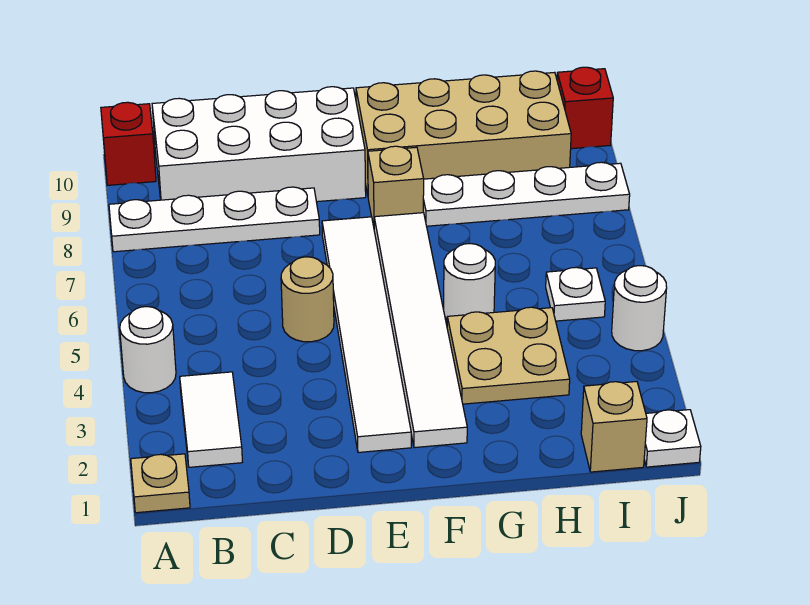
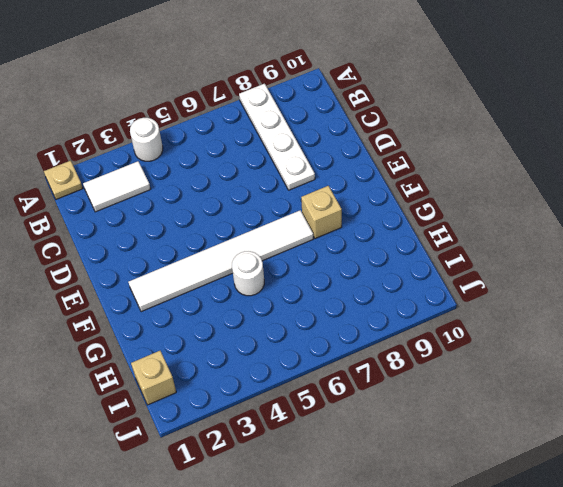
none -> red 1x1 brick [101,102,156,185]
none -> white 2x4 brick [152,87,366,202]
none -> tan 1x1 round brick [281,257,334,342]

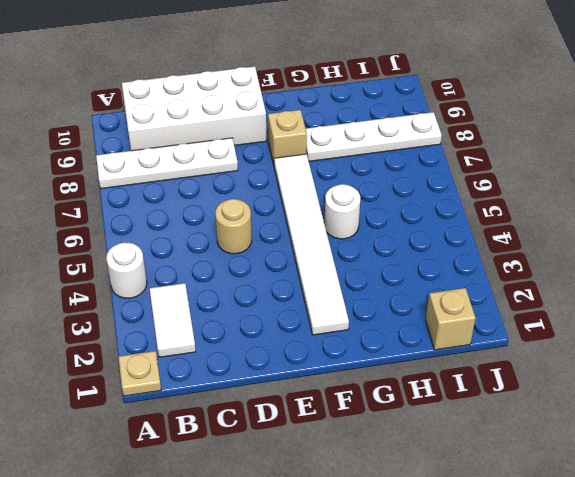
none -> red 1x1 brick [101,102,156,185]
none -> white 1x6 tile [322,217,411,452]
none -> tan 2x4 brick [356,71,571,195]

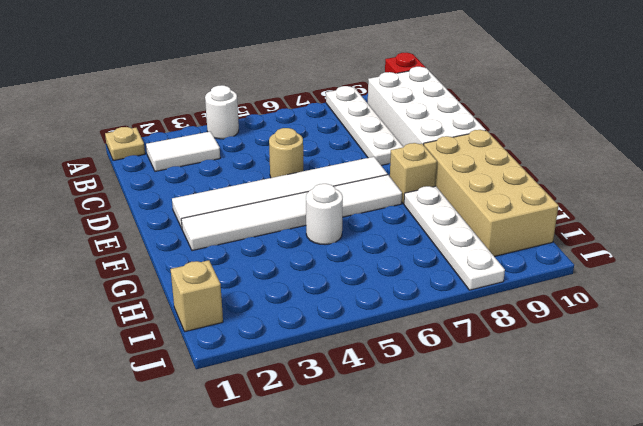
none -> tan 2x2 plate [447,307,570,404]
none -> white 1x1 plate [546,267,605,321]
none -> white 1x1 plate [644,410,701,467]

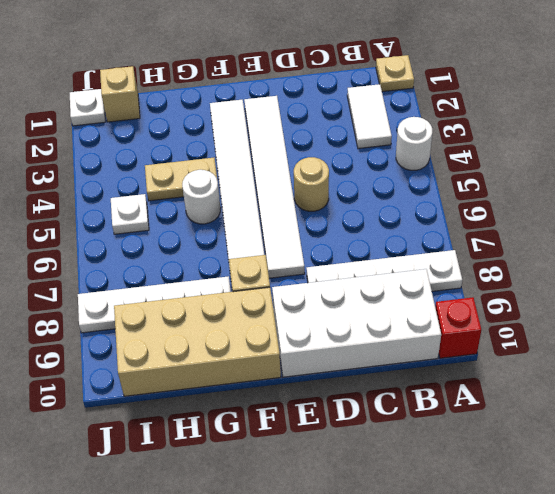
tan 1x2 plate [145,158,217,201] -> tan 2x2 plate [447,307,570,404]
none -> white 1x1 round brick [612,266,667,351]
none -> red 1x1 brick [557,67,613,149]

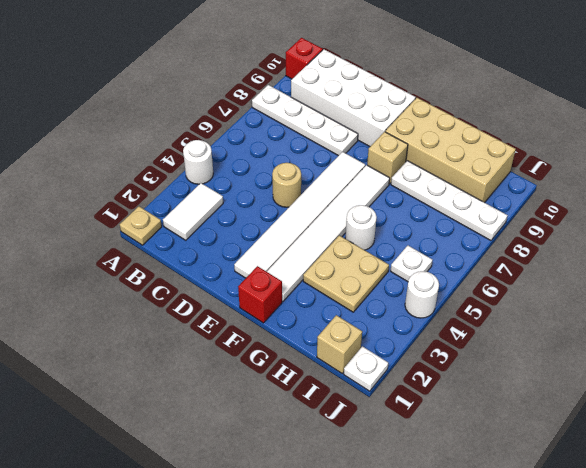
red 1x1 brick [238,266,282,323] -> red 1x1 brick moved to [557,67,613,149]

